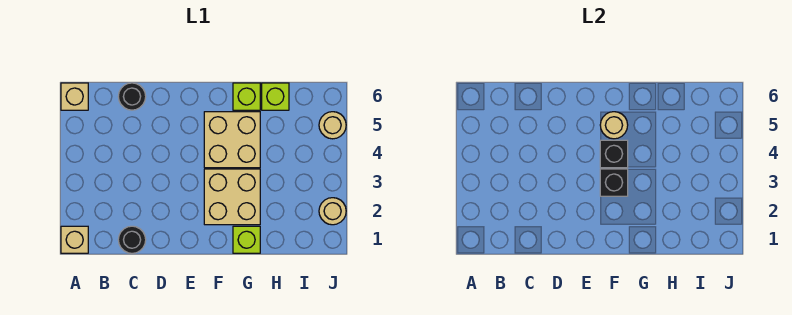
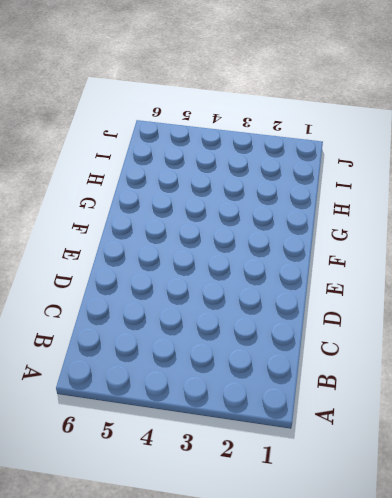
none -> tan 1x1 brick [61,226,88,253]
none -> tan 1x1 brick [61,83,88,110]
none -> black 1x1 round brick [118,226,146,253]

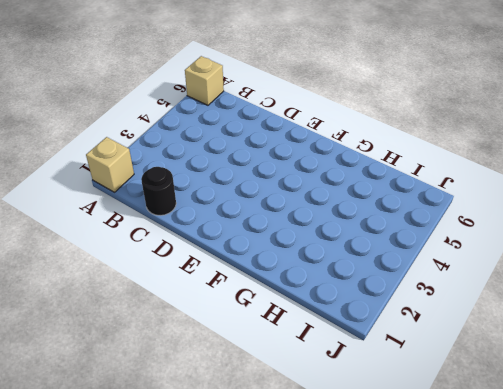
none -> black 1x1 round brick [118,83,146,110]
none -> tan 2x2 brick [204,169,260,225]
none -> tan 2x2 brick [204,112,260,168]

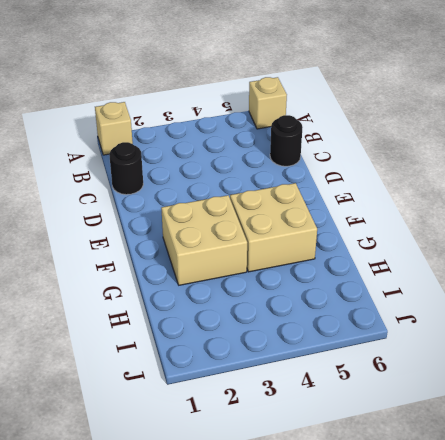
none -> lime 1x1 brick [233,226,260,253]
none -> lime 1x1 brick [233,83,260,110]
none -> lime 1x1 brick [262,83,289,110]

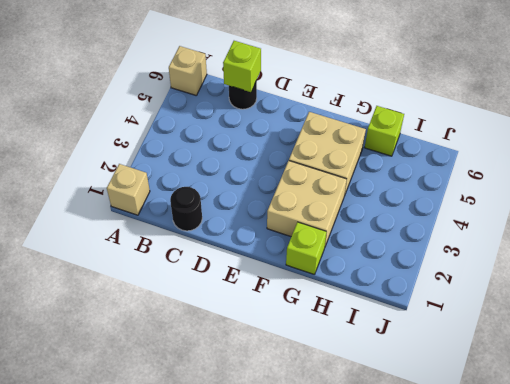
lime 1x1 brick [223,41,261,92] -> lime 1x1 brick moved to [233,83,260,110]
none -> tan 1x1 round brick [319,198,346,225]
none -> tan 1x1 round brick [319,112,346,139]
none -> black 1x1 brick [600,169,628,196]

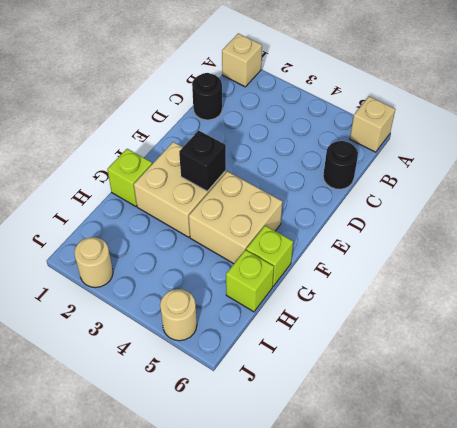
none -> black 1x1 brick [600,140,628,168]
none -> tan 1x1 round brick [600,112,628,139]

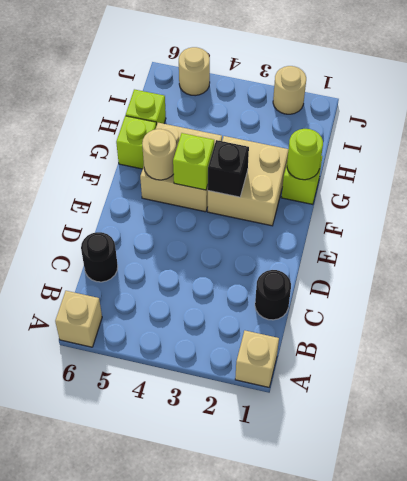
lime 1x1 brick [173,133,214,190] -> black 1x1 brick [600,140,628,168]
lime 1x1 round brick [287,129,323,180] -> none

